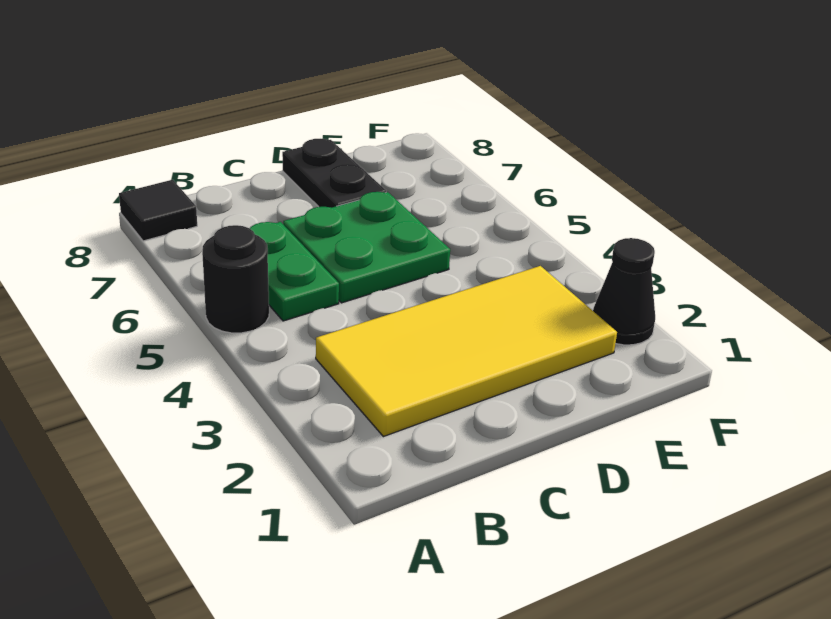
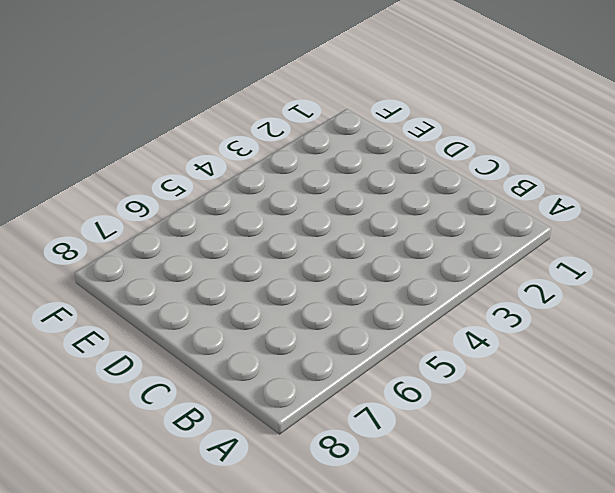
none -> black 1x1 round brick [202,225,269,333]
none -> black 1x1 tile [119,180,197,241]

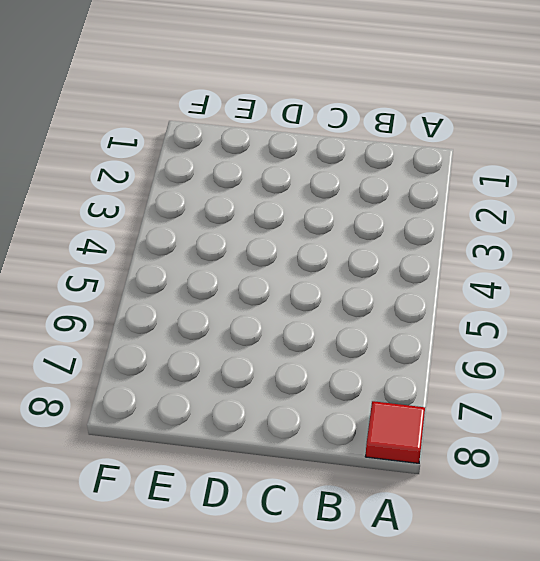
red 1x1 tile [365,401,425,463] -> black 1x1 tile [119,180,197,241]
none -> black 1x1 round brick [202,225,269,333]
none -> yellow 2x4 tile [316,266,617,437]

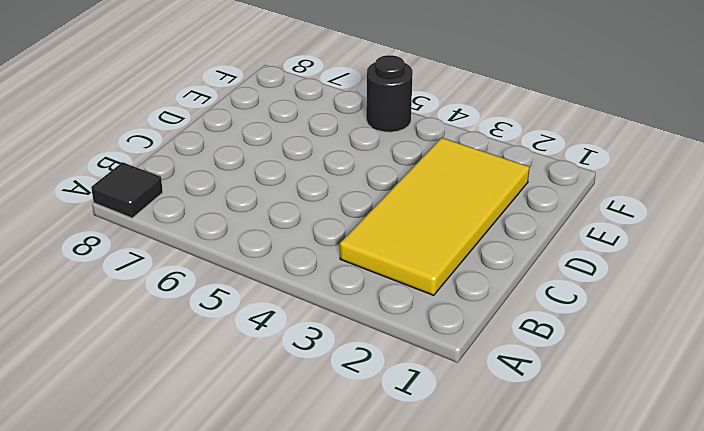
black 1x1 round brick [366,55,413,132] -> black 1x1 round brick moved to [202,225,269,333]
none -> green 1x2 plate [250,222,339,321]
none -> green 2x2 plate [283,192,450,303]

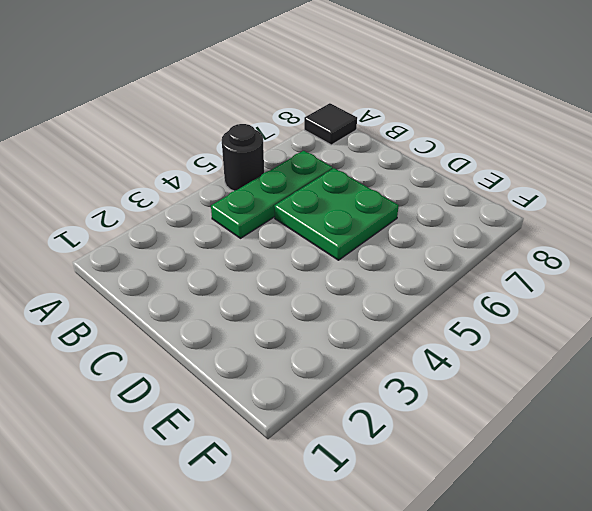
green 1x3 plate [211,151,333,238] -> green 1x2 plate [250,222,339,321]
none -> yellow 2x4 tile [316,266,617,437]
none -> black 1x2 plate [282,139,386,208]

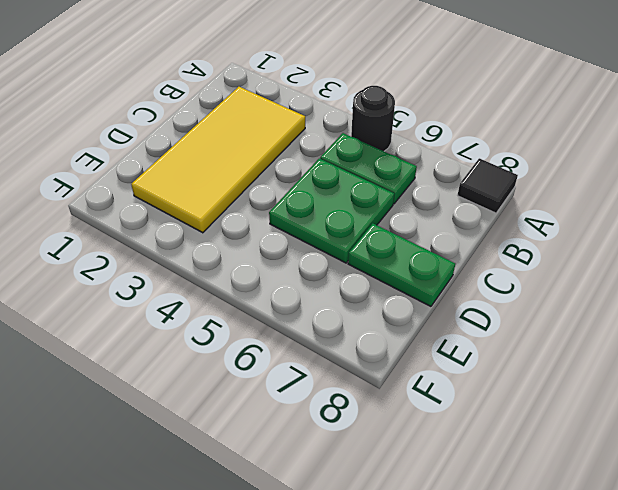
green 1x2 plate [348,224,455,306] -> black 1x2 plate [282,139,386,208]
none -> black 1x1 cone [593,238,655,345]

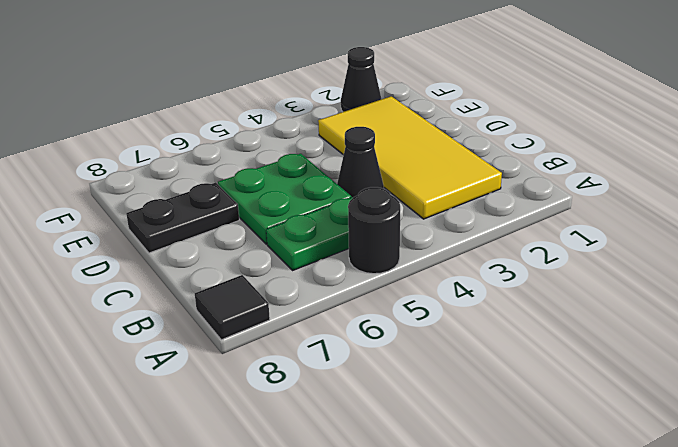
black 1x1 cone [337,127,384,197] -> none

